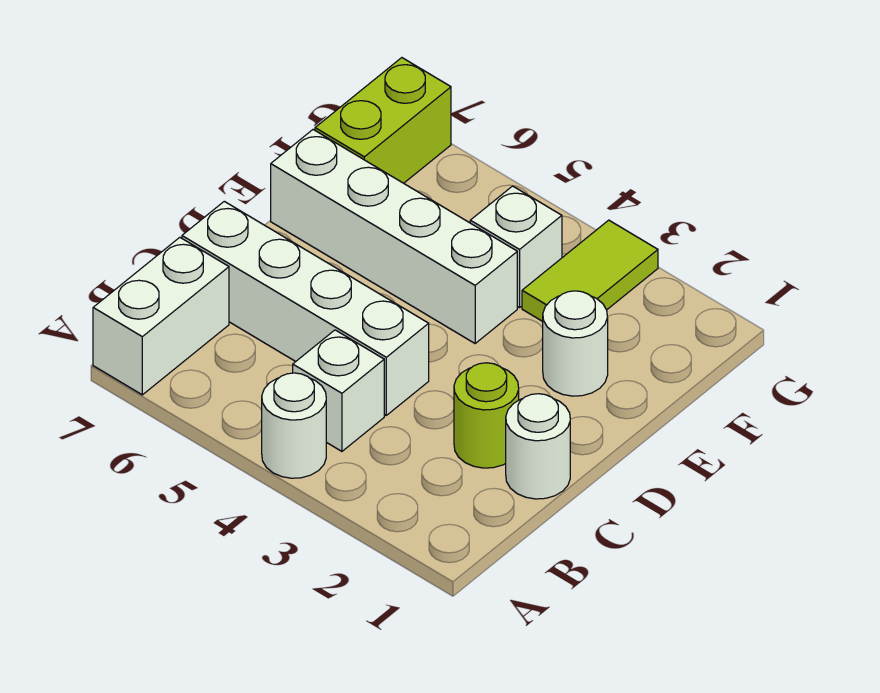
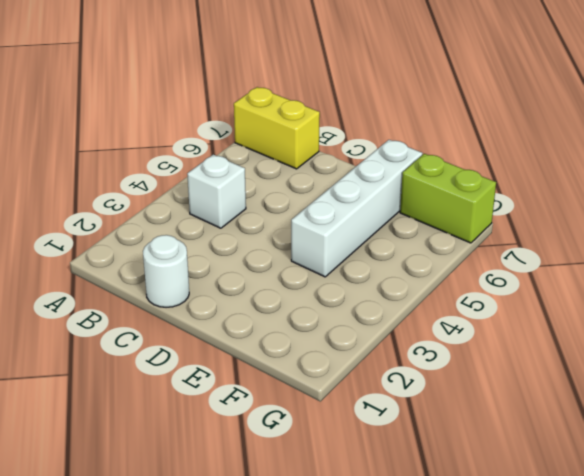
yellow 1x2 brick [234,87,320,169] -> white 1x2 brick [93,237,229,395]
none -> white 1x1 round brick [262,373,326,478]
none -> lime 1x1 round brick [454,363,519,468]

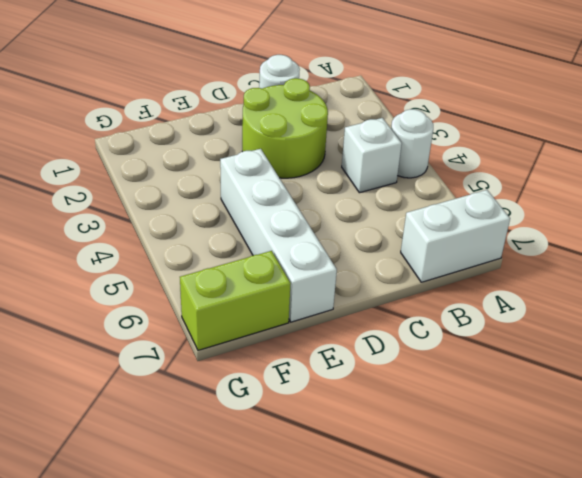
lime 2x2 round brick [242,78,328,178] -> lime 1x1 round brick [454,363,519,468]
none -> white 1x4 brick [182,201,429,415]
none -> white 1x1 round brick [543,291,608,396]

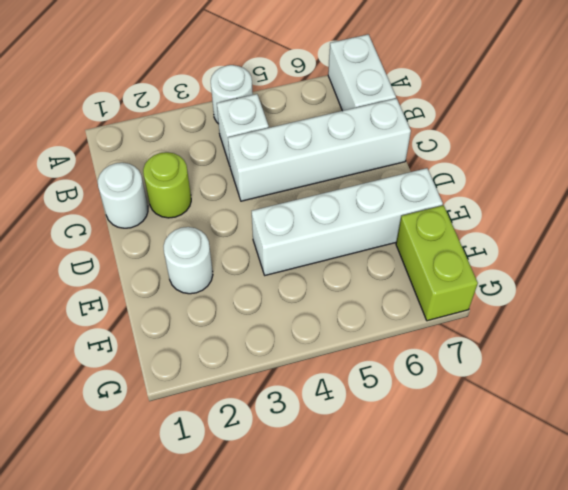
none -> lime 1x2 tile [522,220,658,321]
none -> white 1x1 brick [470,186,562,308]

